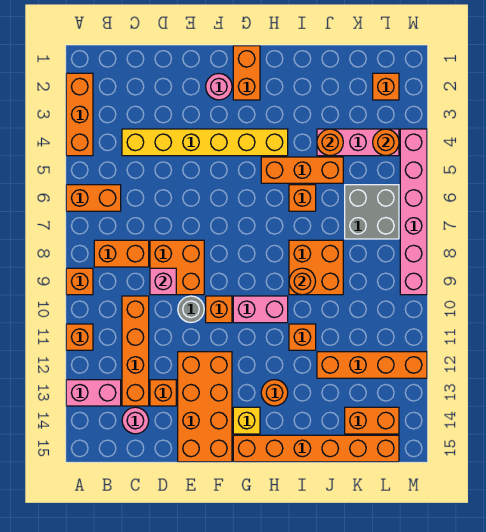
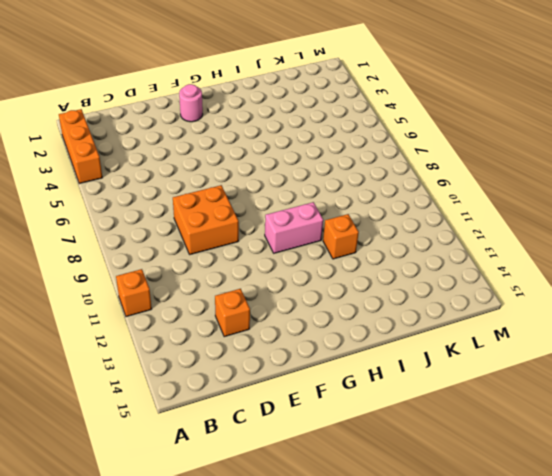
none -> orange 1x2 brick [66,185,121,211]
none -> orange 1x1 brick [66,268,93,295]
none -> pink 1x2 brick [66,380,121,406]
none -> orange 1x2 brick [94,240,149,267]

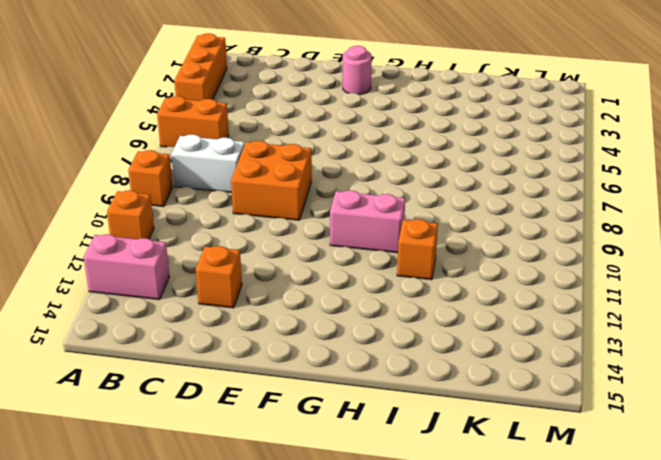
white 1x2 brick [172,134,245,192] -> orange 1x2 brick [94,240,149,267]
none -> yellow 1x6 brick [122,129,288,156]
none -> orange 1x4 brick [122,296,149,406]
none -> pink 1x1 round brick [122,407,149,434]
none -> grey 1x1 round brick [178,296,204,322]

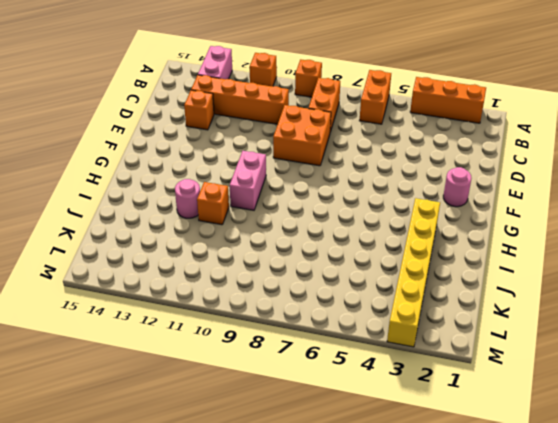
yellow 1x6 brick [387,198,440,347] -> yellow 1x6 brick moved to [122,129,288,156]
pink 1x1 round brick [175,179,200,218] -> pink 1x1 round brick moved to [122,407,149,434]
none -> grey 1x1 round brick [178,296,204,322]
none -> orange 2x4 brick [178,352,232,462]
none -> orange 1x1 brick [206,296,232,323]
none -> orange 1x2 brick [233,46,260,100]

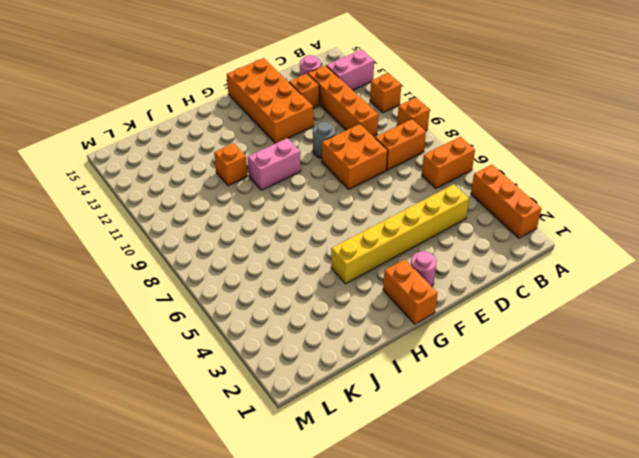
none -> orange 1x1 brick [206,296,232,323]
none -> yellow 1x1 brick [233,407,260,434]
none -> orange 1x6 brick [233,435,399,462]
none -> orange 1x3 brick [261,157,343,183]

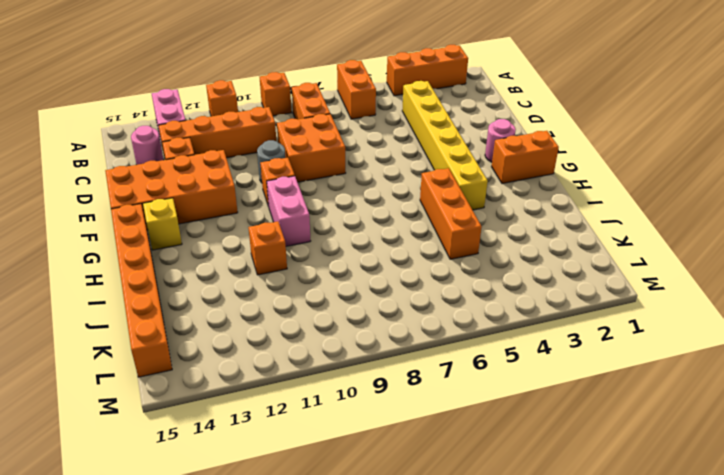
none -> orange 1x1 round brick [261,380,288,406]
none -> orange 1x1 brick [289,185,316,211]
none -> orange 2x2 brick [289,240,343,295]
none -> pink 1x3 brick [317,129,399,156]

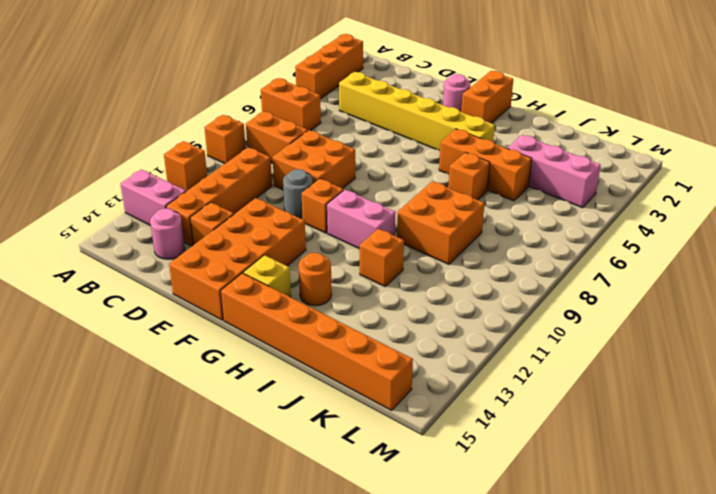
none -> orange 1x4 brick [317,352,427,378]
none -> grey 2x2 brick [345,185,399,239]
none -> orange 1x2 brick [345,407,399,434]
none -> orange 1x1 brick [373,73,399,100]

